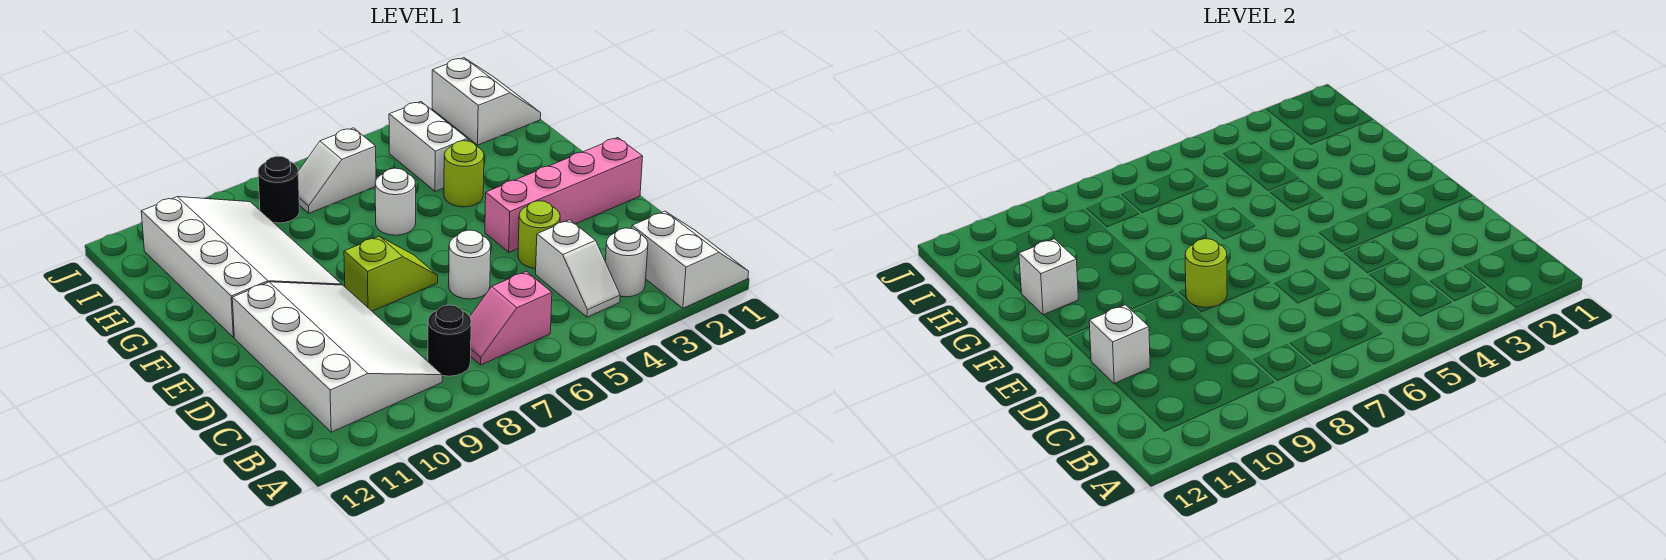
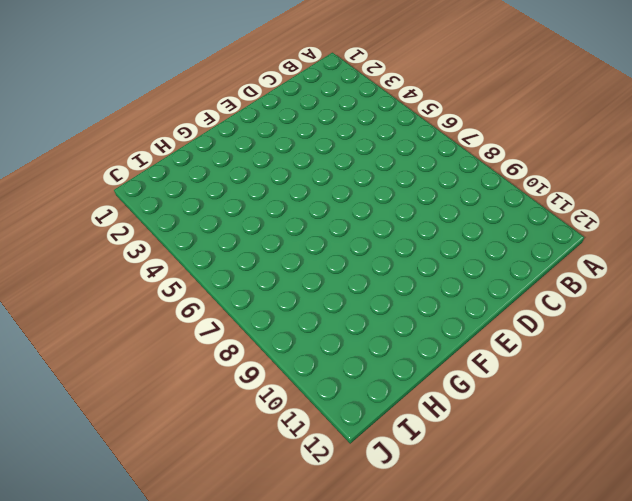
none -> white 2x2 slope [632,211,749,308]
none -> white 1x1 round brick [605,228,648,297]
none -> white 1x2 slope [536,220,620,317]

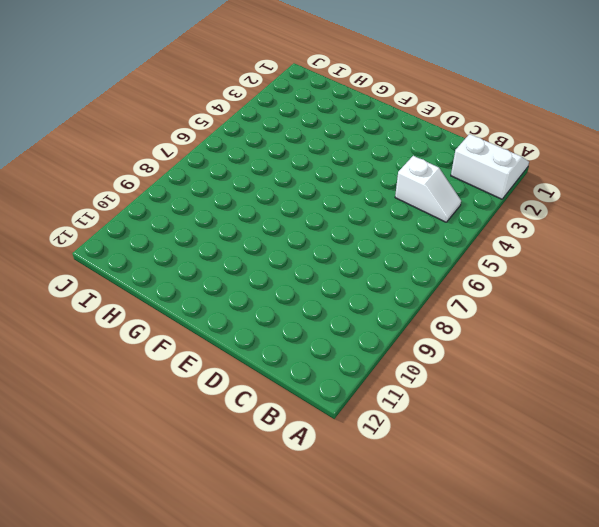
none -> white 1x1 round brick [605,228,648,297]
none -> pink 1x2 slope [470,271,552,365]
none -> black 1x1 round brick [428,305,471,376]

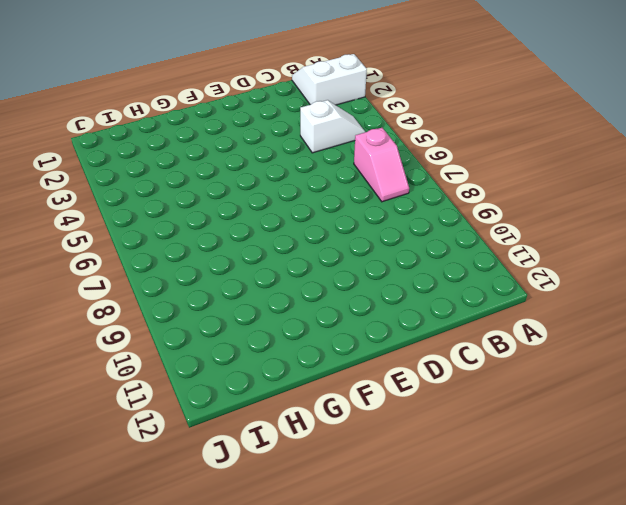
none -> white 1x1 round brick [605,228,648,297]
none -> black 1x1 round brick [428,305,471,376]
none -> white 3x4 slope [232,282,442,432]

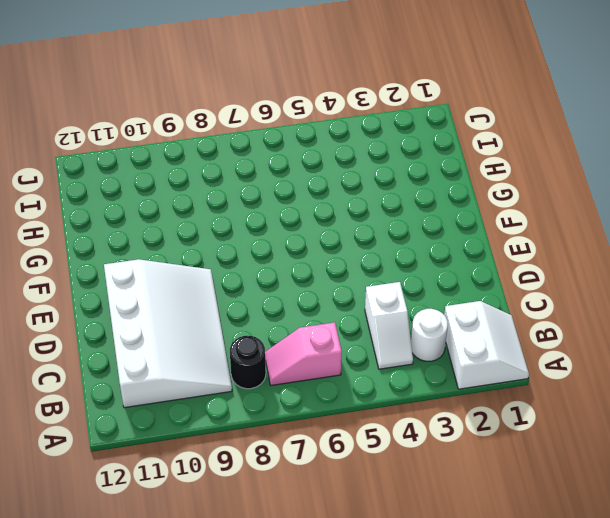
none -> lime 1x1 round brick [518,201,560,269]
none -> white 1x1 round brick [449,230,491,299]
none -> pink 1x4 brick [485,138,643,252]

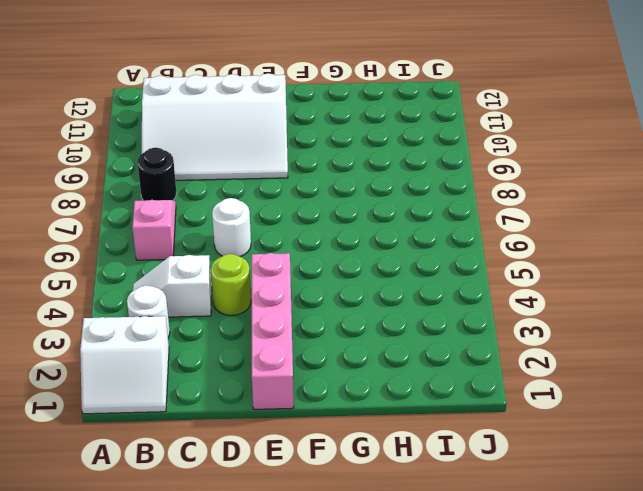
none -> lime 1x2 slope [344,236,438,311]
none -> white 3x4 slope [141,197,342,337]
none -> lime 1x1 round brick [444,141,484,207]

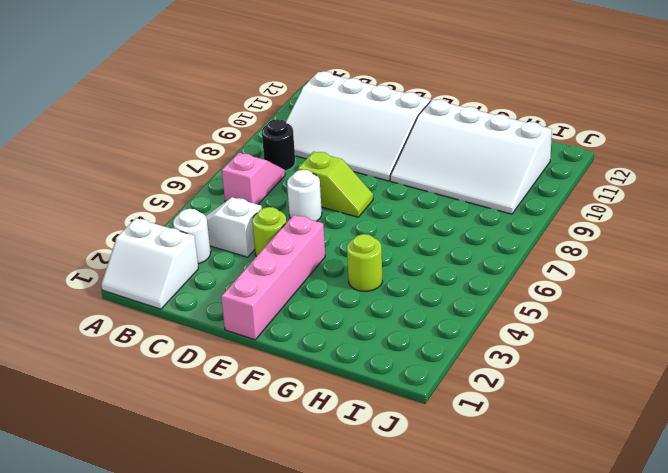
lime 1x2 slope [298,152,373,217] -> lime 1x2 slope turned to [344,236,438,311]
none -> white 1x1 round brick [375,168,416,235]
none -> white 1x2 brick [389,102,467,191]
none -> white 2x2 slope [432,58,541,145]

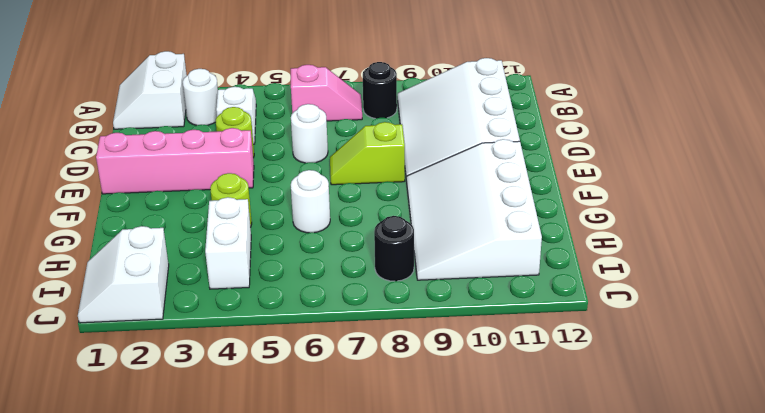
none -> white 1x2 slope [298,128,376,213]
none -> white 1x1 brick [1089,305,1150,384]
none -> lime 1x1 round brick [1185,239,1227,308]

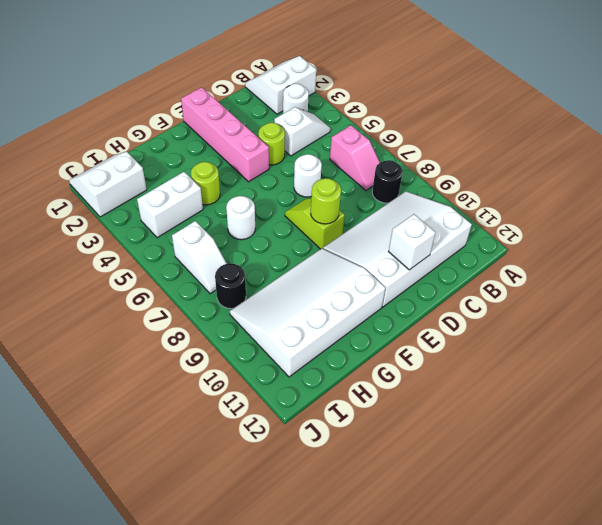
none -> white 1x1 brick [1019,239,1078,315]

